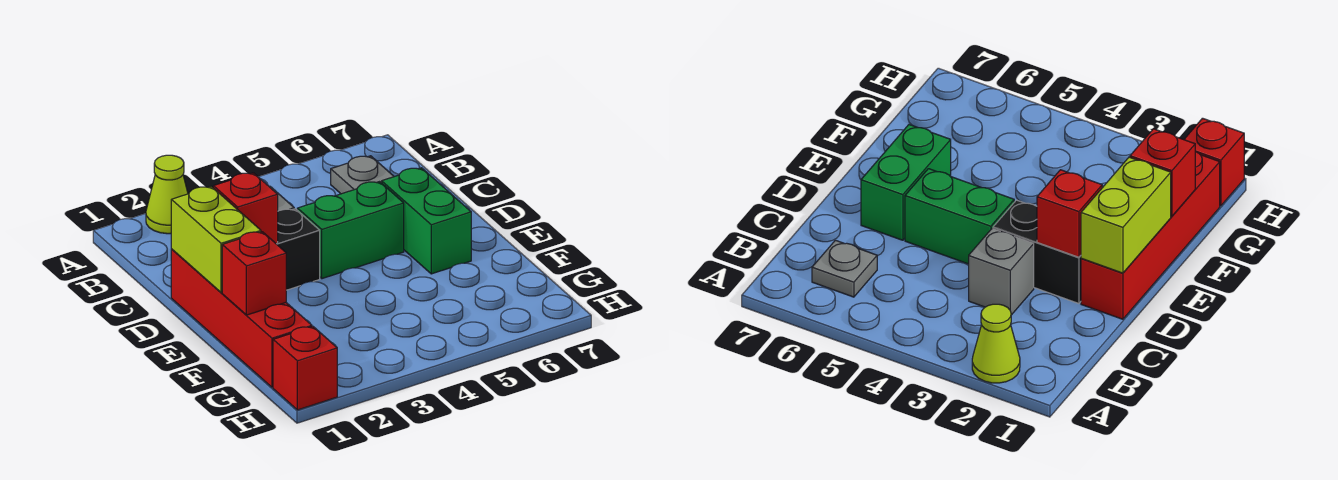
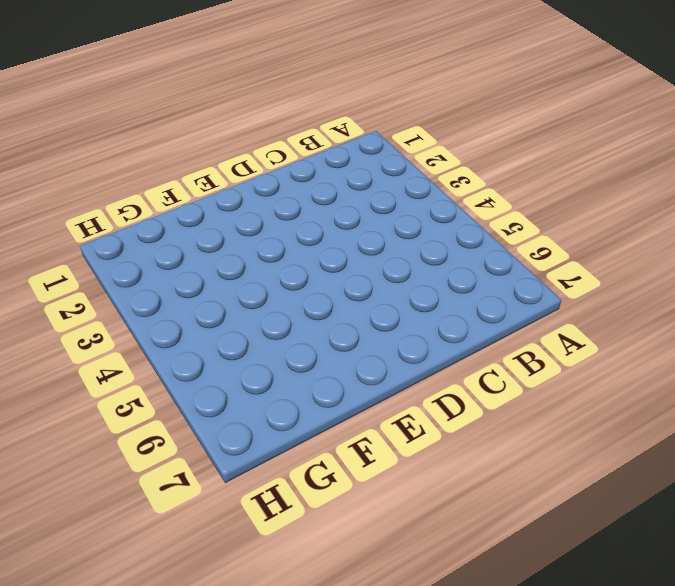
none -> lime 1x1 cone [146,155,188,234]
none -> grey 1x1 plate [331,156,394,194]

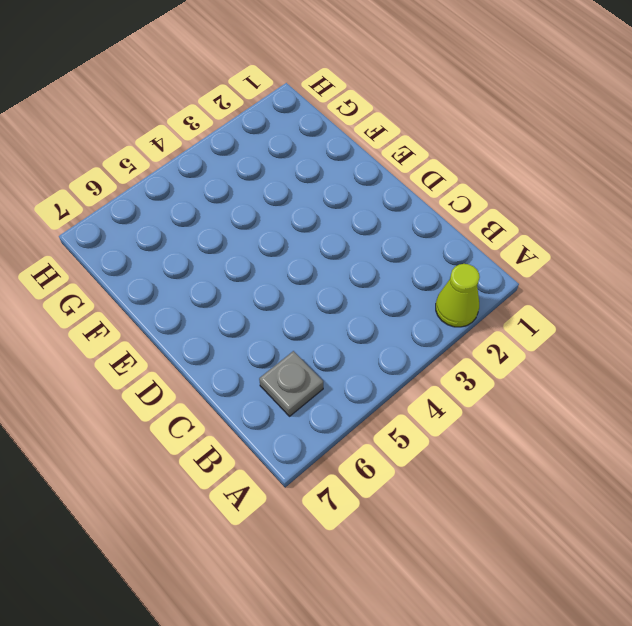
none -> grey 1x1 brick [969,229,1034,315]
none -> red 1x4 brick [171,249,312,387]

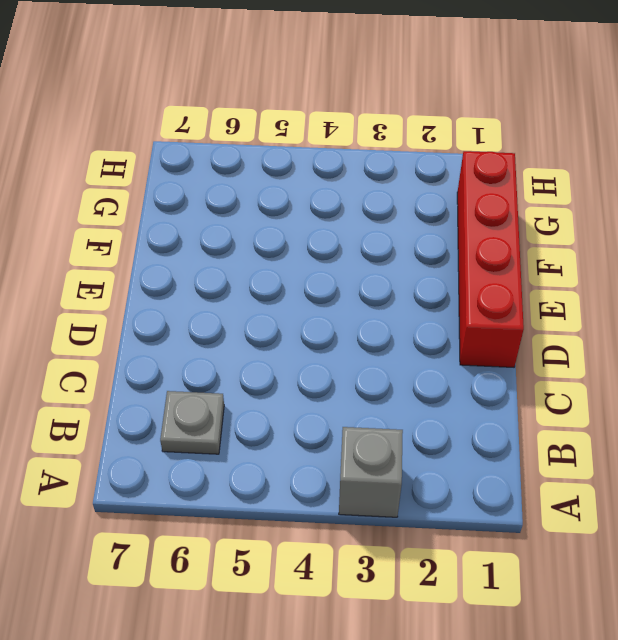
grey 1x1 brick [339,427,403,517] -> grey 1x1 brick moved to [969,229,1034,315]
none -> lime 1x1 cone [146,155,188,234]
none -> black 1x2 brick [277,209,320,290]

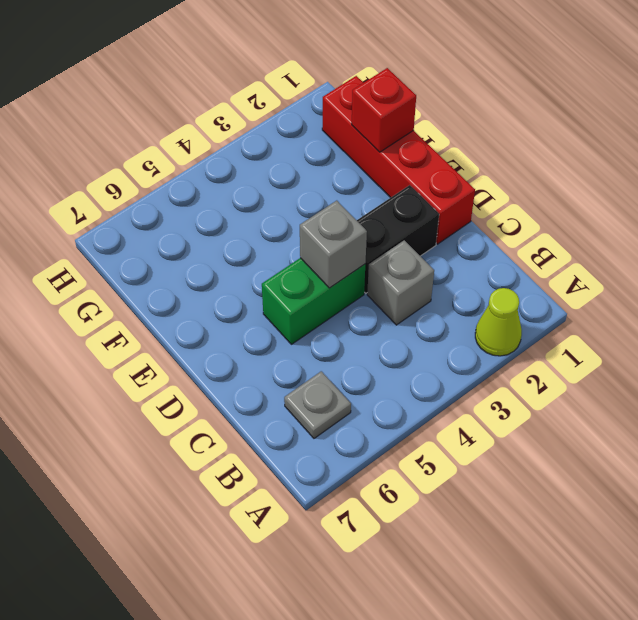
grey 1x1 brick [300,201,367,288] -> none
none -> green 1x2 brick [382,168,471,274]
none -> red 1x1 brick [273,327,337,410]

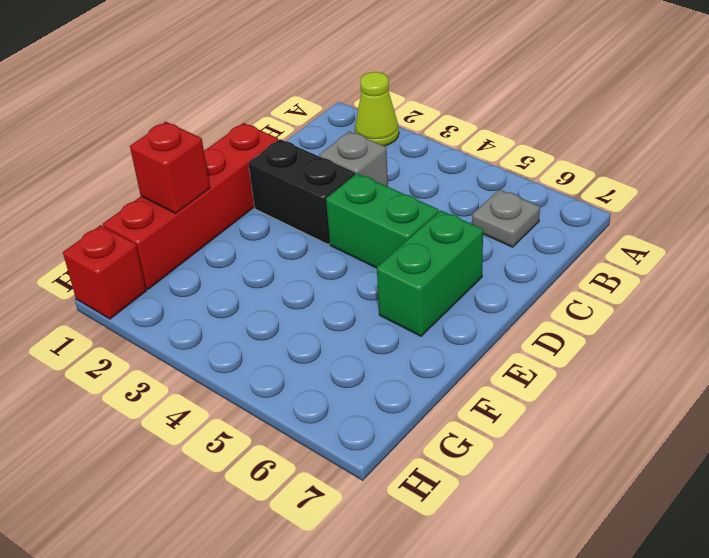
none -> lime 1x2 brick [171,186,261,293]
none -> red 1x1 brick [213,173,278,244]

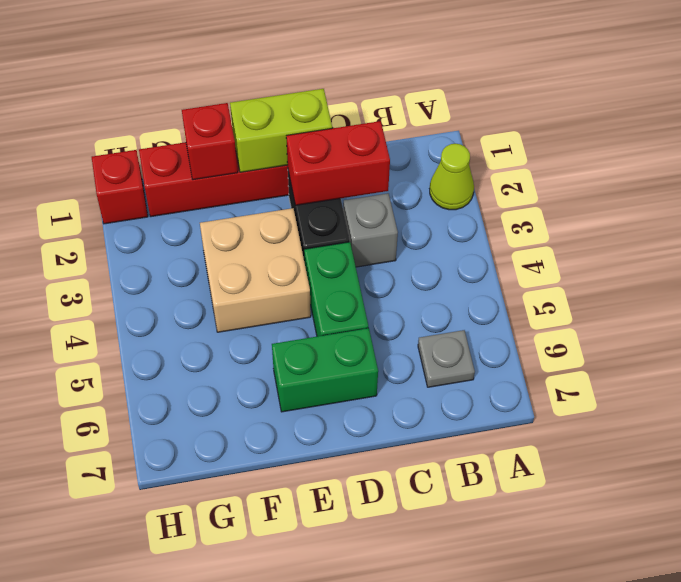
red 1x2 brick [286,121,390,205] -> red 1x1 brick [213,173,278,244]
tan 2x2 brick [200,208,311,332] -> none

